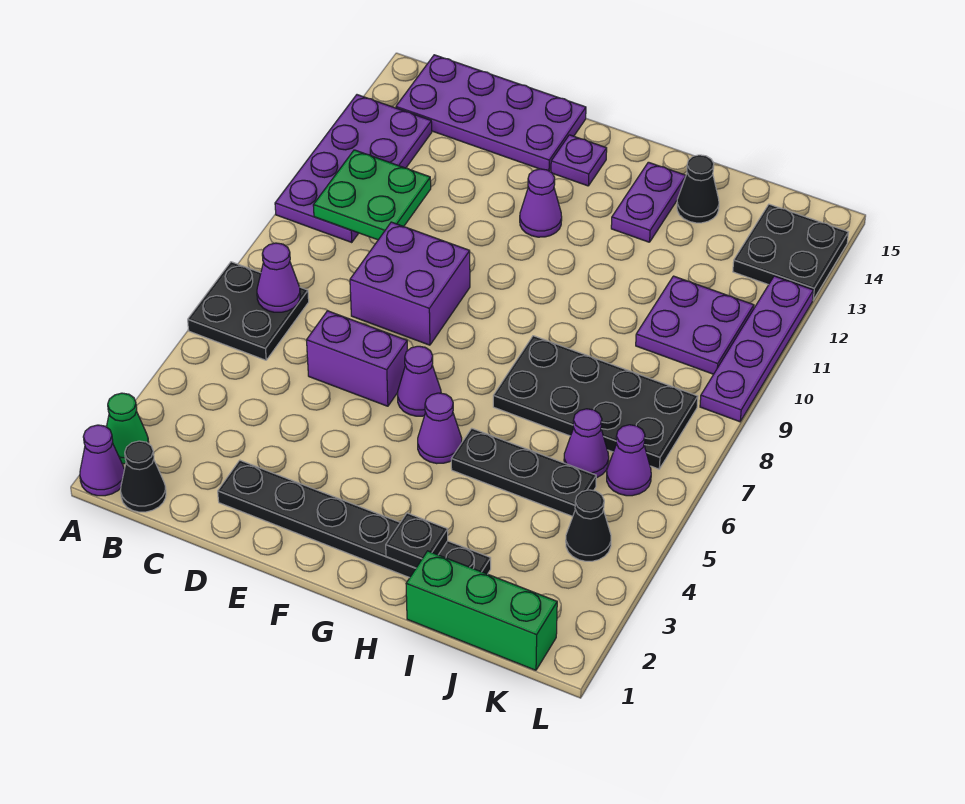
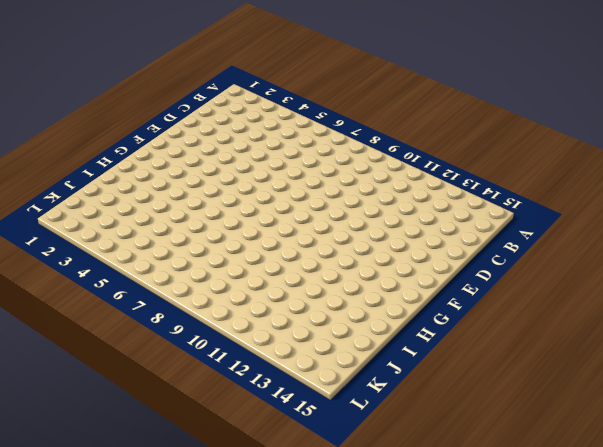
none -> purple 1x1 cone [80,425,124,496]
none -> green 1x1 cone [107,393,149,464]
none -> black 2x2 plate [188,262,309,360]

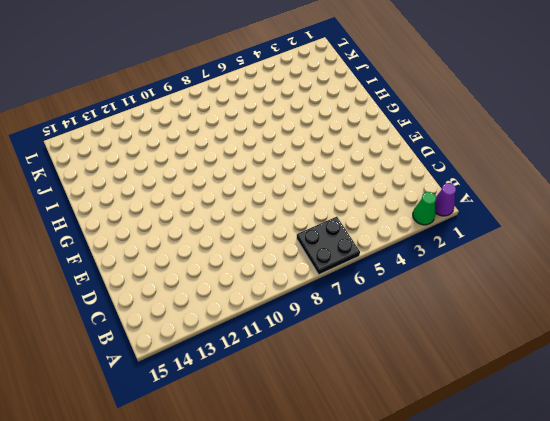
none -> purple 2x4 plate [275,95,432,243]
none -> black 1x1 cone [121,441,166,512]
none -> purple 2x4 plate [396,55,586,171]

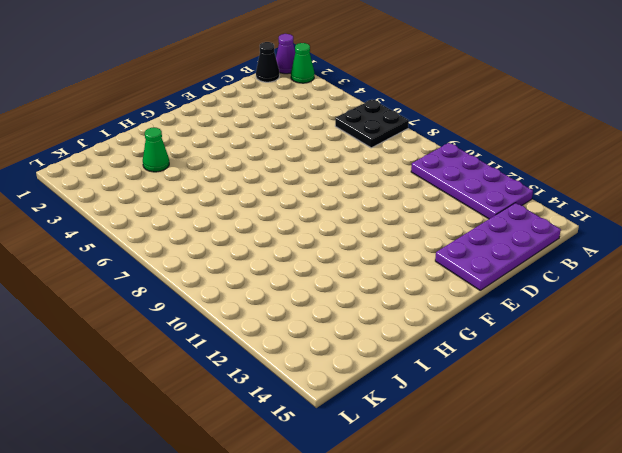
green 1x1 cone [143,128,169,172] -> none
none -> black 1x6 plate [218,460,491,578]
none -> purple 1x2 brick [307,311,408,406]
none -> purple 2x2 brick [350,222,470,345]

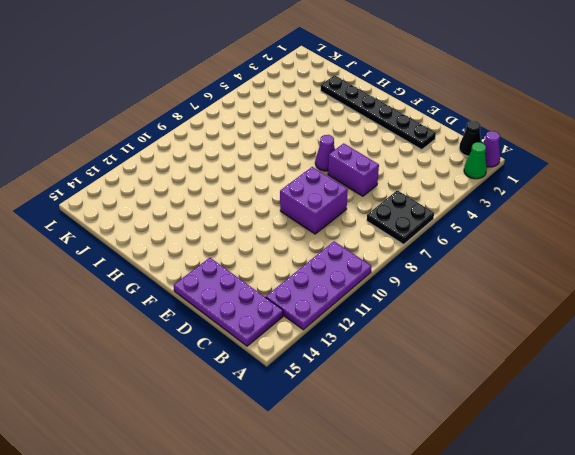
none -> purple 1x1 cone [520,169,562,237]
none -> purple 1x1 plate [551,135,607,186]
none -> purple 1x1 cone [418,393,462,464]

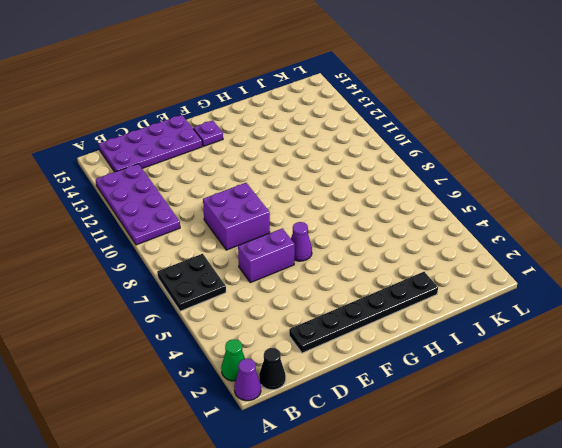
none -> purple 1x1 cone [520,169,562,237]
none -> purple 1x1 cone [418,393,462,464]
none -> black 1x3 plate [451,428,596,516]

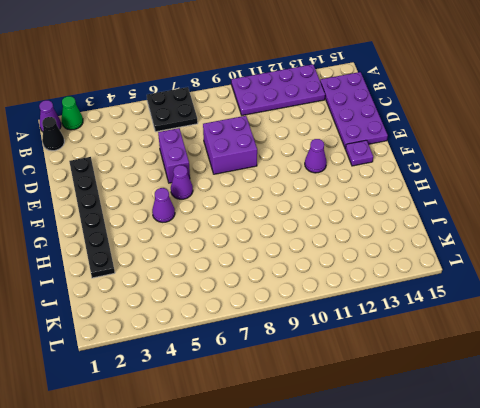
none -> black 1x3 plate [451,428,596,516]
none -> black 2x4 plate [493,336,698,469]
none -> purple 1x2 plate [611,162,686,242]

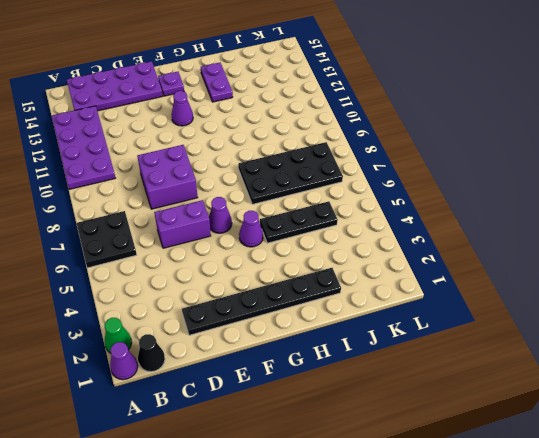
none -> green 1x3 brick [406,551,557,670]
none -> black 1x1 cone [677,155,719,223]
none -> purple 1x1 cone [564,409,609,478]

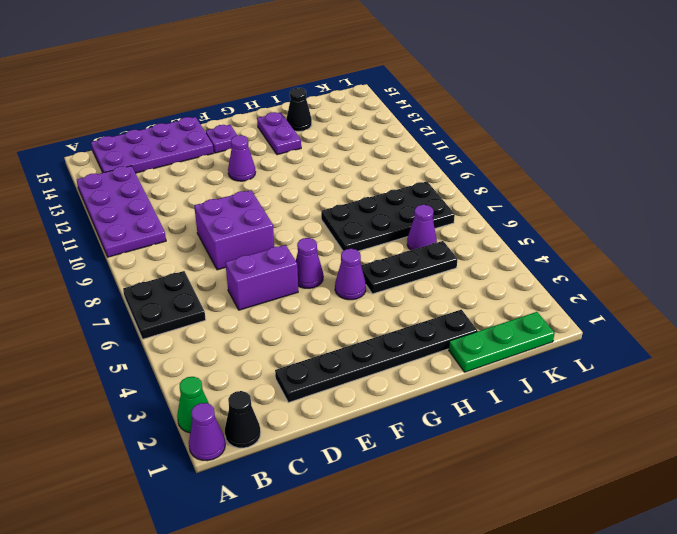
green 1x3 plate [449,312,555,372] -> green 1x3 brick [406,551,557,670]
none -> purple 2x2 plate [636,276,754,374]
none -> black 1x1 cone [566,490,611,561]
none -> purple 1x1 cone [607,425,651,496]

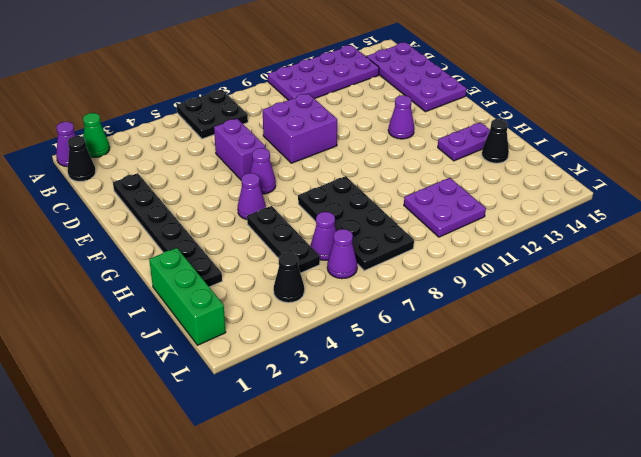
none -> purple 1x1 plate [551,135,607,186]
none -> black 2x2 plate [733,204,848,300]
none -> purple 1x4 plate [700,276,813,422]

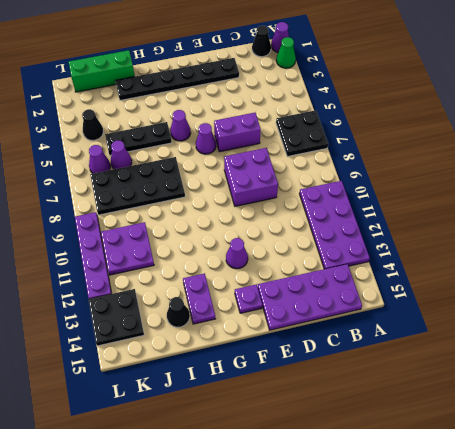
none -> purple 1x1 cone [257,243,300,312]
none -> green 2x2 plate [313,150,431,240]
none -> black 1x1 plate [386,513,448,568]

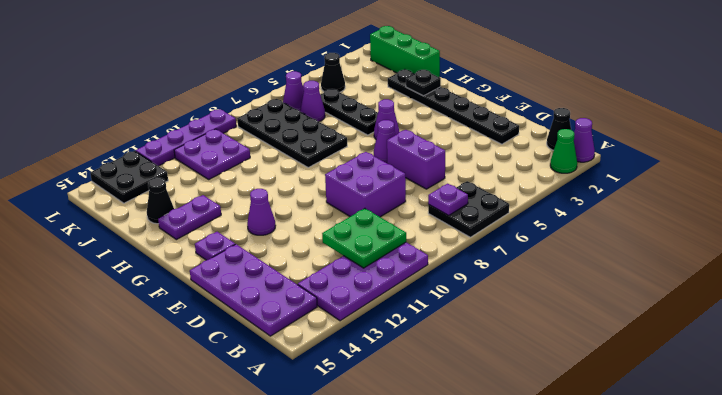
purple 1x1 plate [428,184,468,215] -> purple 1x1 cone [257,243,300,312]

